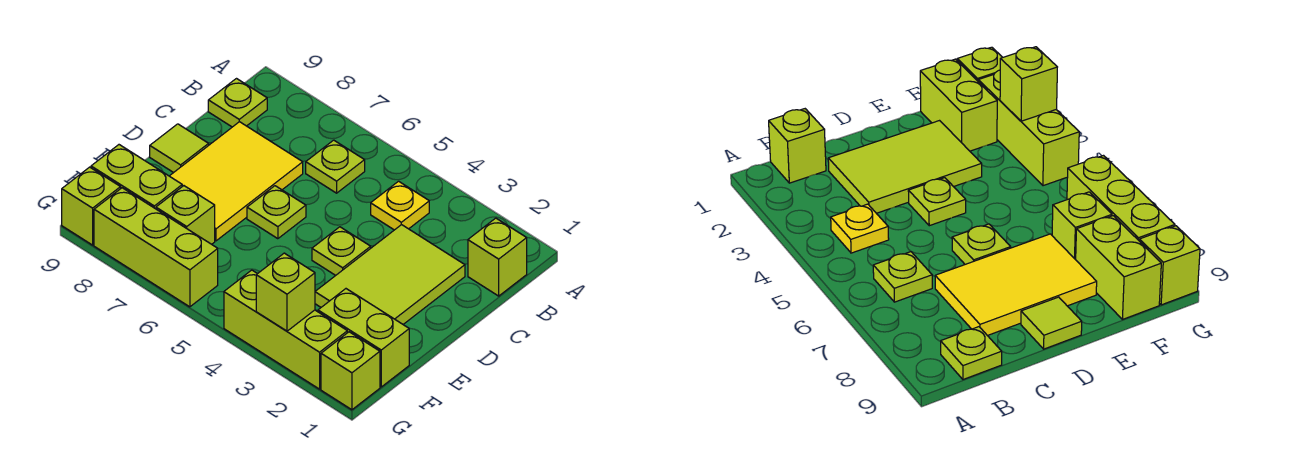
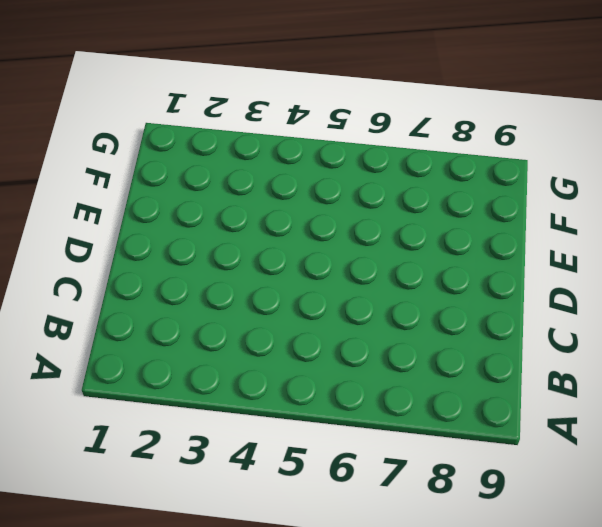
none -> lime 1x1 brick [468,218,527,296]
none -> yellow 1x1 plate [371,181,429,230]
none -> lime 1x1 plate [306,140,365,193]

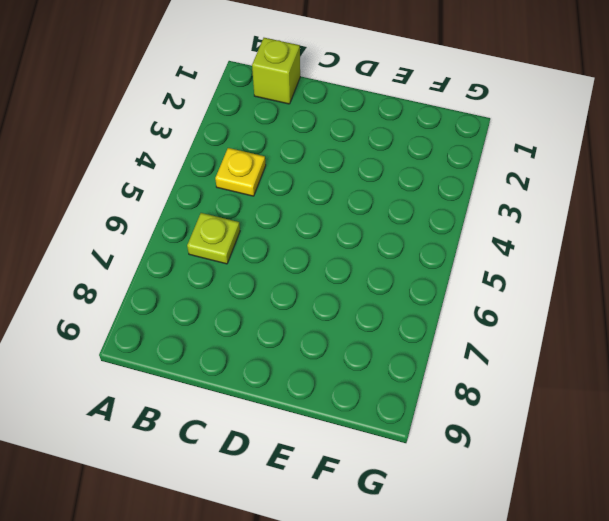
none -> lime 1x1 plate [208,79,267,127]
none -> lime 2x3 tile [315,225,465,324]
none -> yellow 2x3 tile [170,122,303,241]

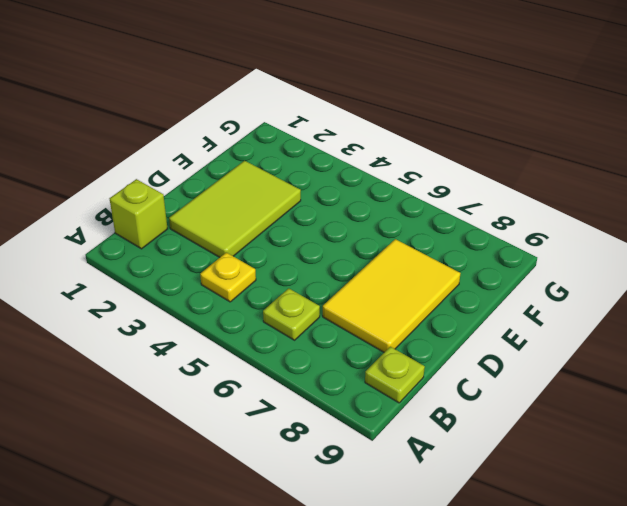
none -> lime 1x1 plate [312,227,371,275]
none -> lime 1x1 plate [247,186,306,239]
none -> lime 1x1 tile [150,124,209,173]

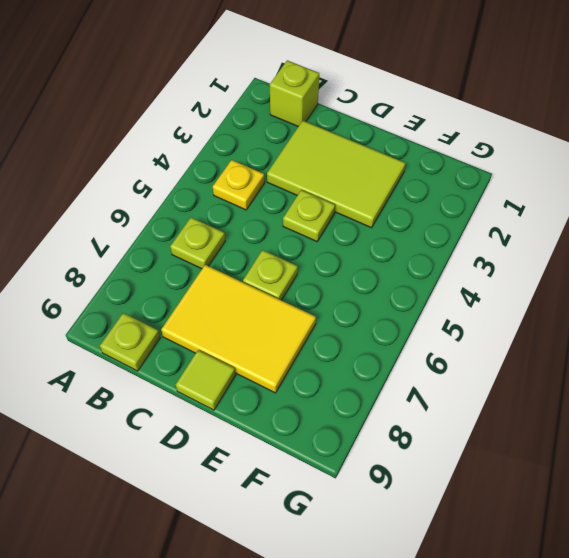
none -> lime 1x2 brick [318,289,409,387]
none -> lime 1x1 brick [156,186,215,244]
none -> lime 1x2 brick [91,145,182,209]

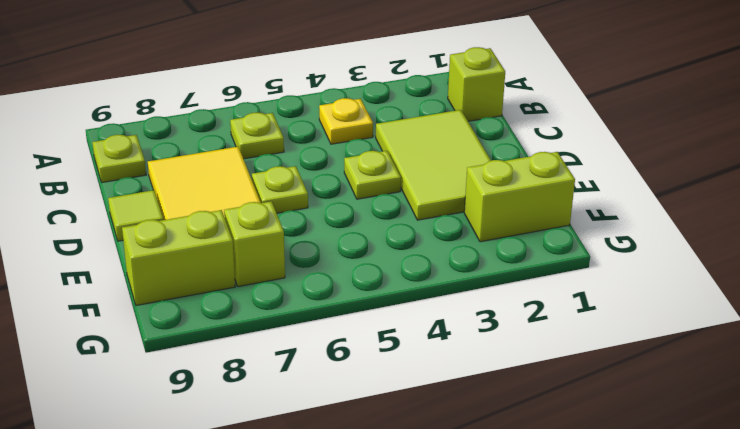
none -> lime 1x1 brick [321,332,380,410]
none -> lime 1x3 brick [224,270,347,389]
none -> lime 1x3 brick [94,188,218,307]

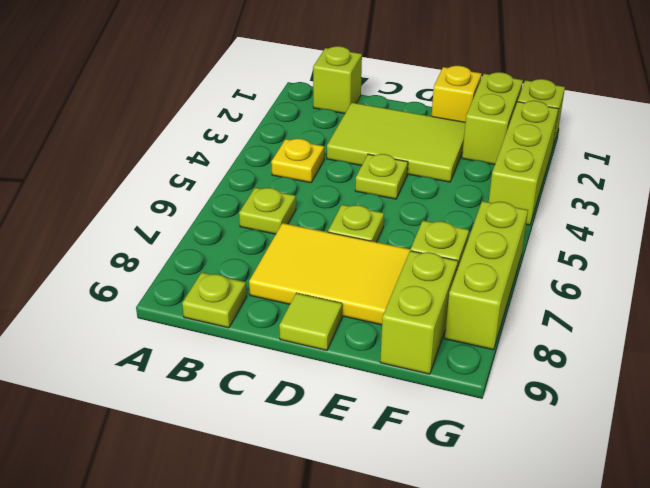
yellow 1x1 brick [432,66,482,122] -> none
none -> lime 1x1 brick [62,167,121,245]
none -> lime 1x1 brick [256,253,315,331]

